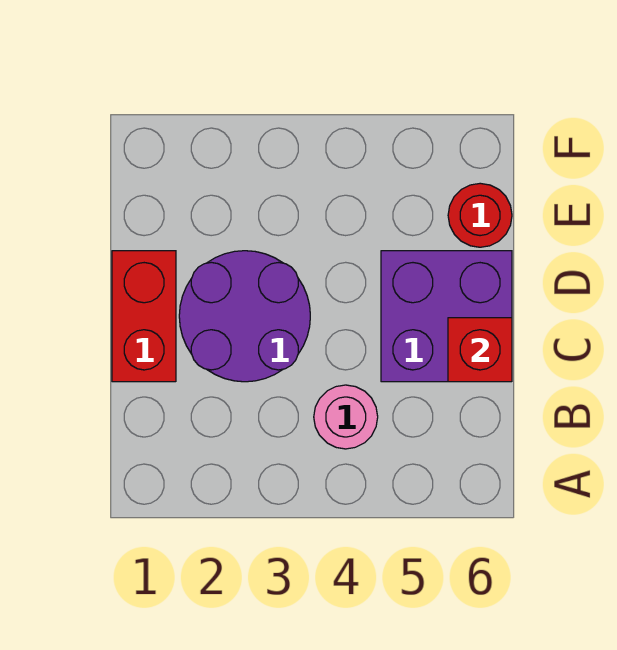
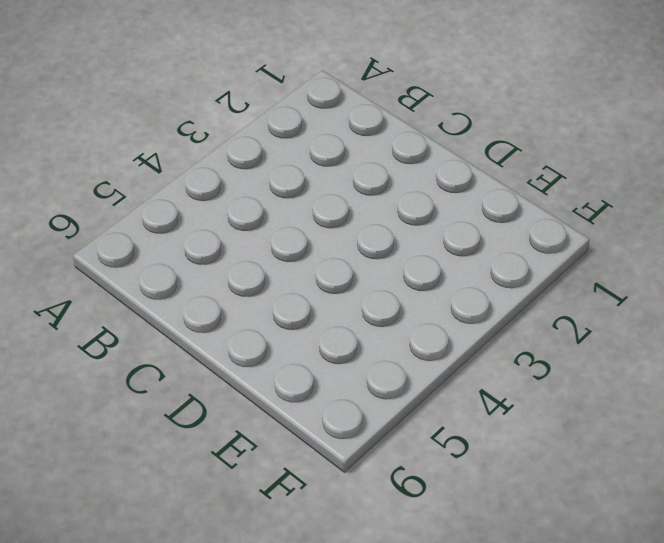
none -> pink 1x1 round brick [314,385,378,449]
none -> red 1x2 brick [112,251,176,382]

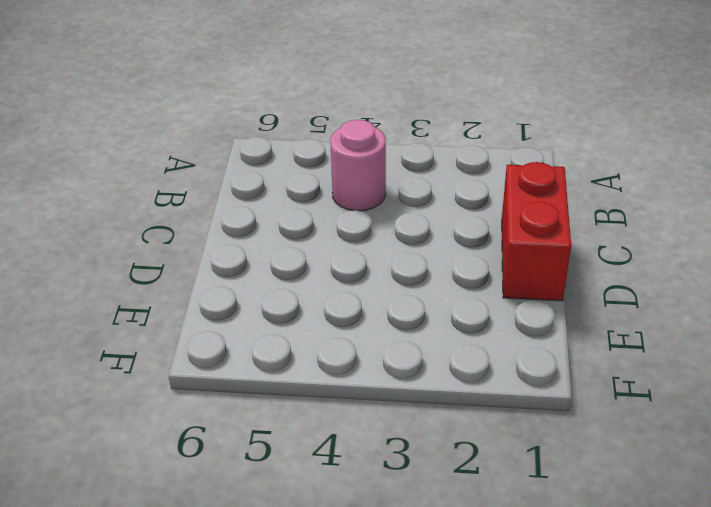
none -> purple 2x2 round brick [179,251,310,382]
none -> purple 2x2 brick [381,251,512,382]

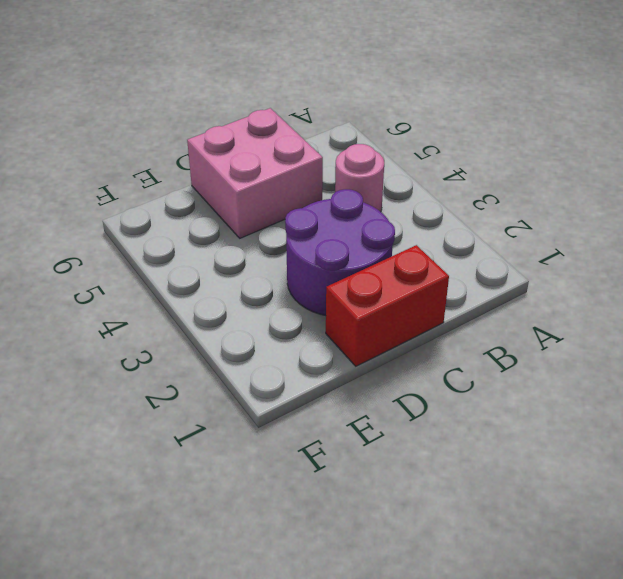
pink 2x2 brick [187,108,323,238] -> purple 2x2 brick [381,251,512,382]
none -> red 1x1 round brick [448,183,512,247]
none -> red 1x1 brick [448,318,512,382]

